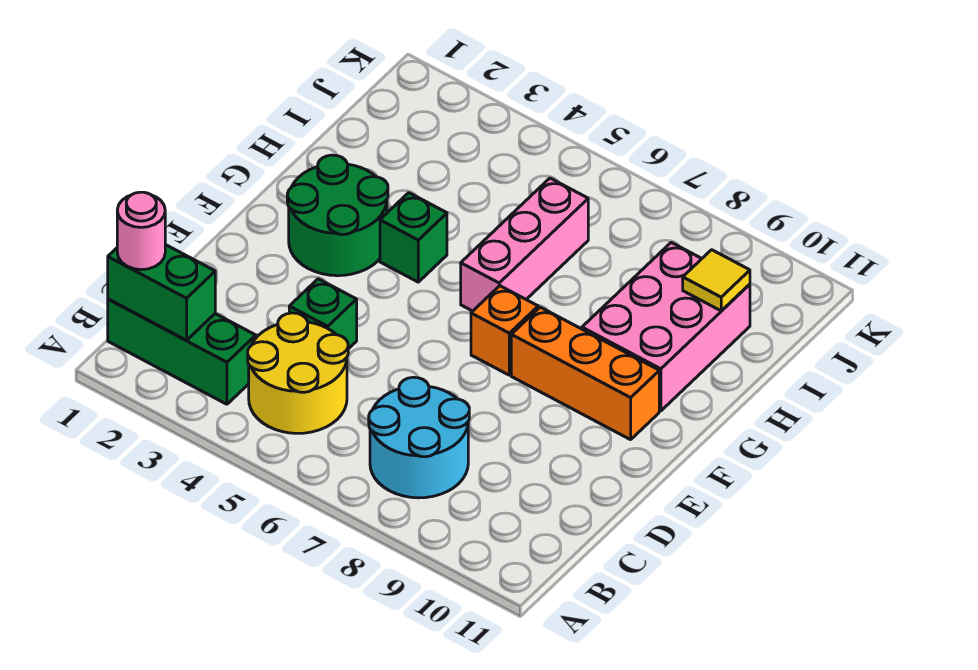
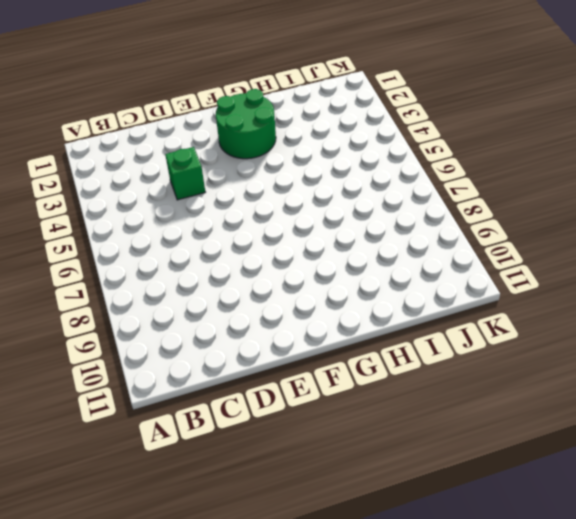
none -> green 1x3 brick [108,299,256,404]
none -> yellow 2x2 round brick [248,313,348,433]
none -> cyan 2x2 round brick [369,377,469,498]

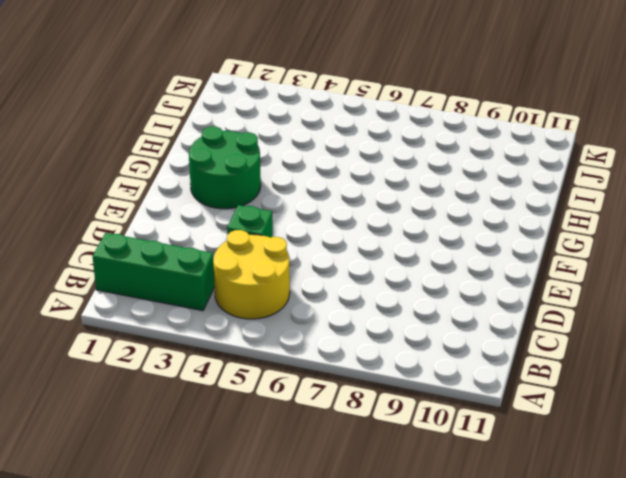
none -> cyan 2x2 round brick [369,377,469,498]
none -> orange 1x1 brick [471,286,538,375]
none -> orange 1x3 brick [511,307,659,440]

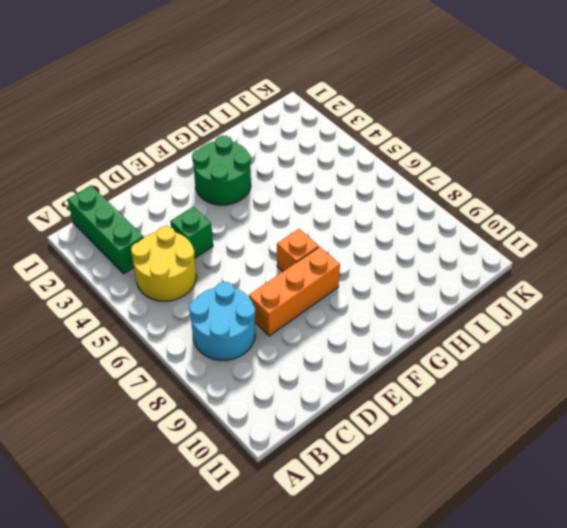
orange 1x3 brick [249,247,340,336] -> orange 1x3 brick turned to [511,307,659,440]
none -> green 1x1 brick [380,193,447,282]
none -> pink 1x3 brick [461,178,588,311]
none -> pink 2x3 brick [582,242,750,411]

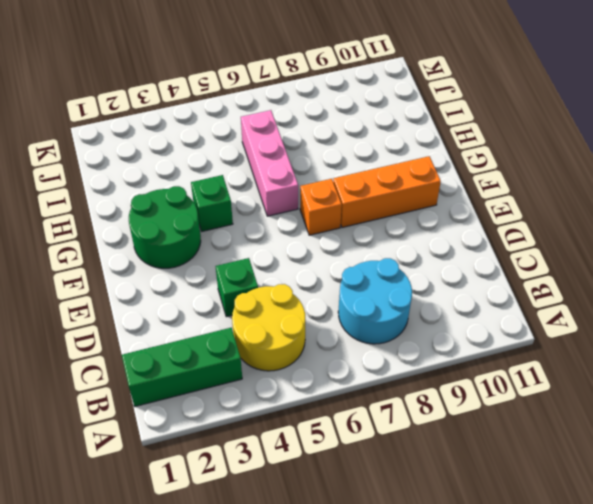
none -> pink 2x3 brick [582,242,750,411]
none -> green 1x2 brick [108,245,215,340]
none -> yellow 1x1 tile [683,250,750,311]

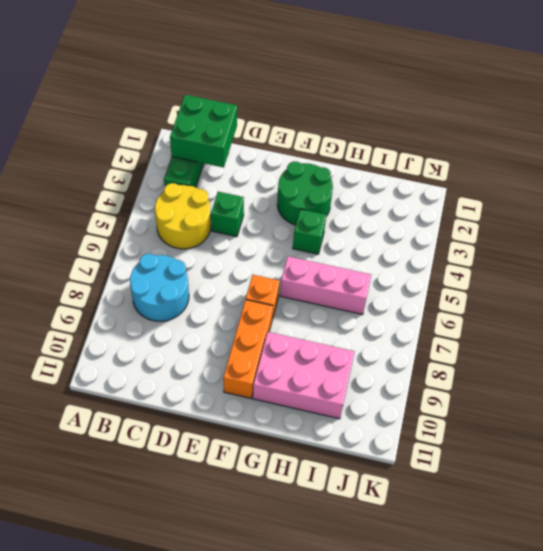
green 2x2 brick [170,95,237,168] -> green 1x2 brick [108,245,215,340]
none -> yellow 1x1 tile [683,250,750,311]
none -> pink 1x1 round brick [117,192,165,270]

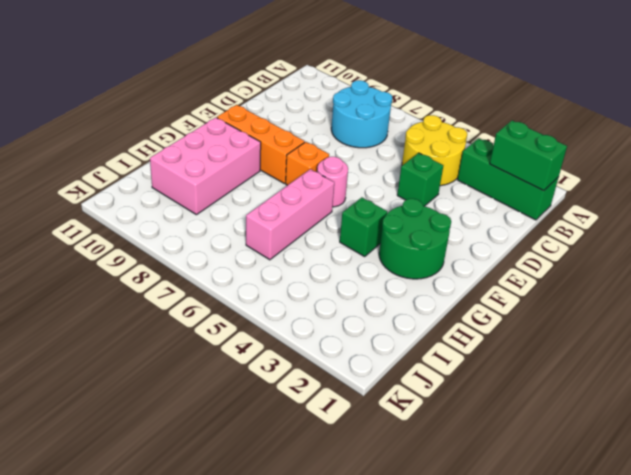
pink 1x1 round brick [317,157,348,207] -> pink 1x1 round brick moved to [117,192,165,270]
none -> yellow 1x1 tile [683,250,750,311]

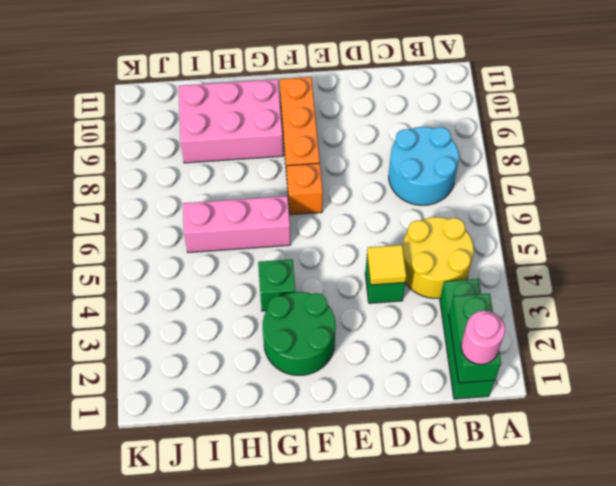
yellow 1x1 tile [367,245,406,285] -> yellow 1x1 tile moved to [683,250,750,311]

